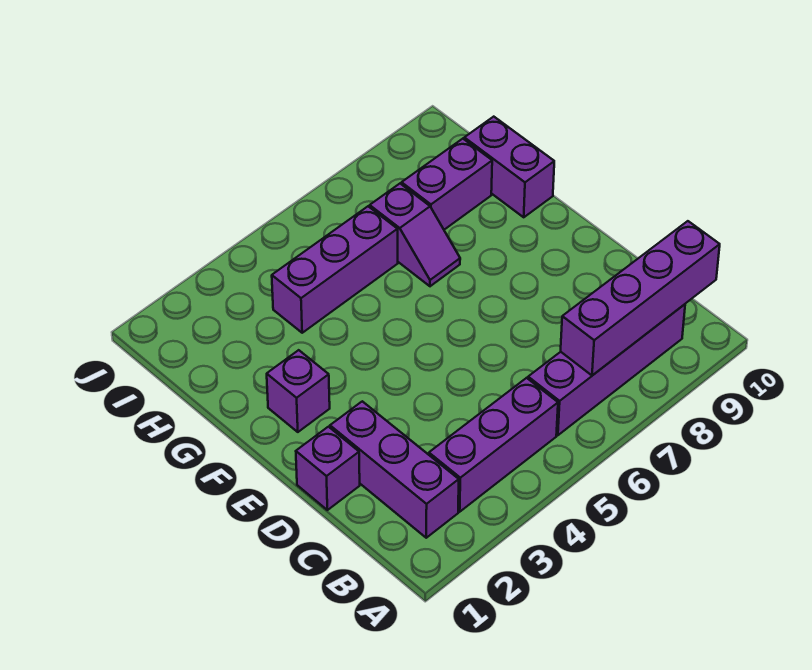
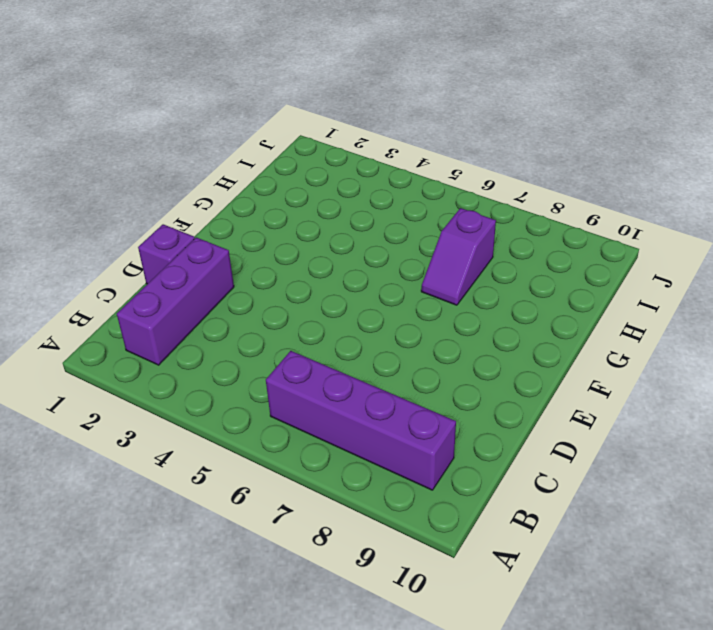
none -> purple 1x3 brick [429,378,558,512]
none -> purple 1x1 brick [267,350,330,432]

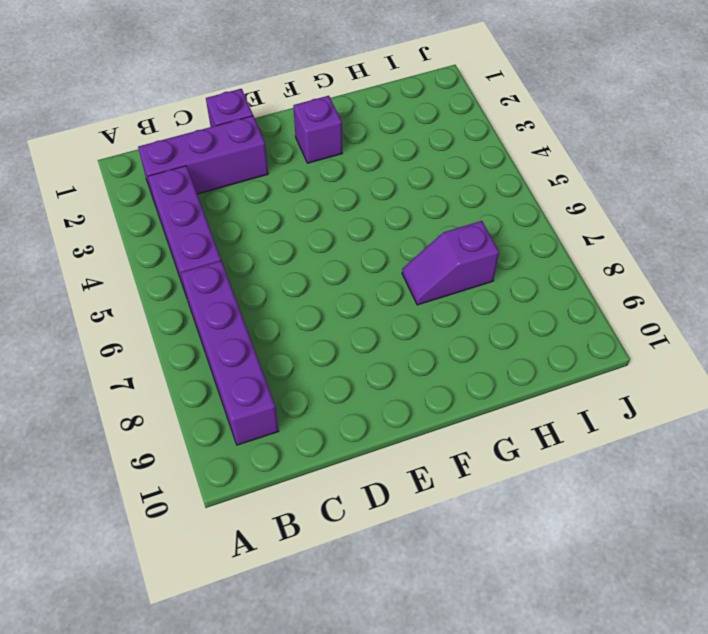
none -> purple 1x2 brick [464,117,554,217]
none -> purple 1x3 brick [272,206,398,333]

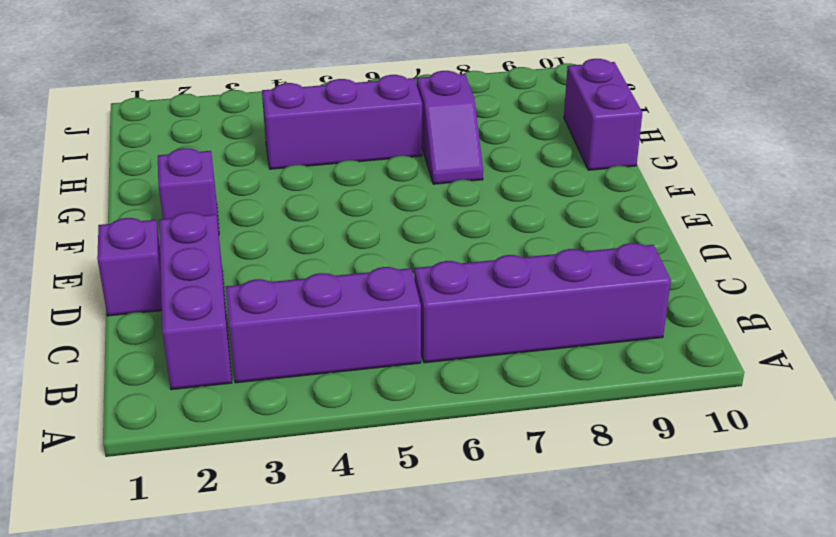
none -> purple 1x2 brick [402,139,492,230]
none -> purple 1x4 brick [561,221,720,375]

